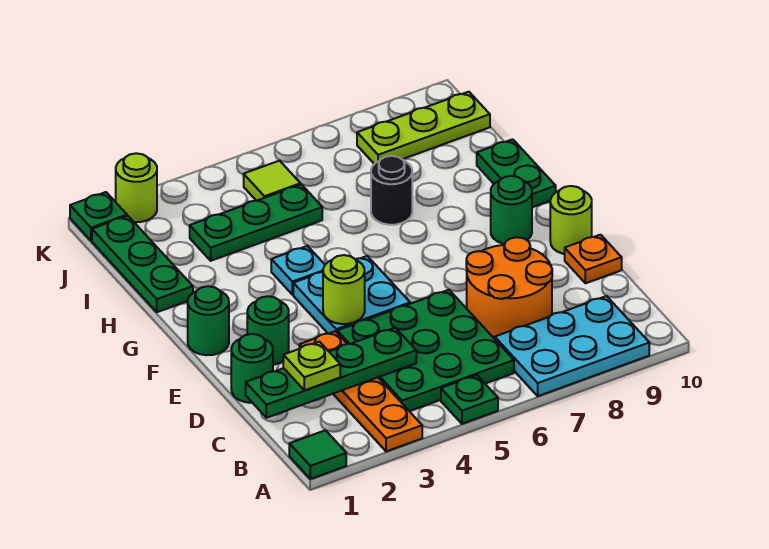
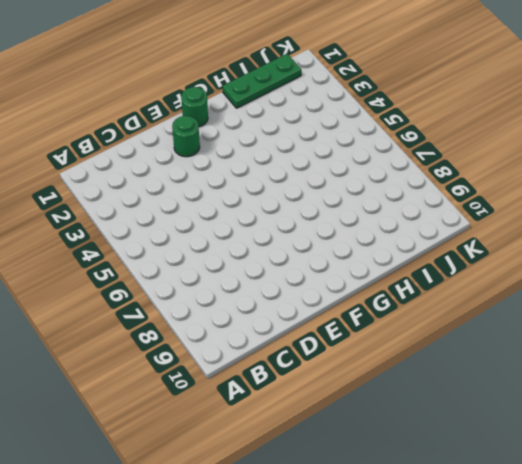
none -> green 1x1 tile [289,430,346,479]
none -> orange 1x4 plate [299,331,422,451]
none -> green 1x1 plate [441,375,498,424]

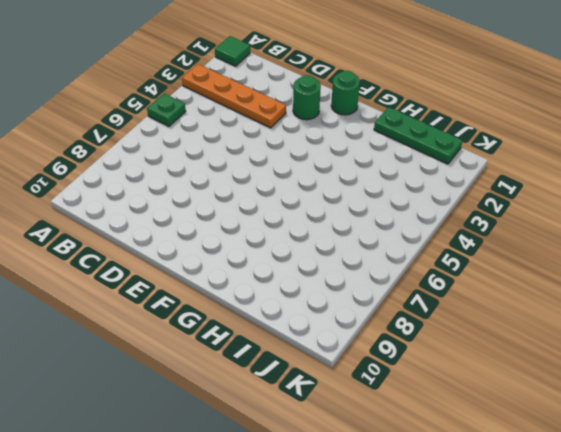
none -> cyan 2x3 plate [495,296,649,396]
none -> green 3x3 plate [337,290,514,411]
none -> orange 2x2 round brick [466,237,552,337]

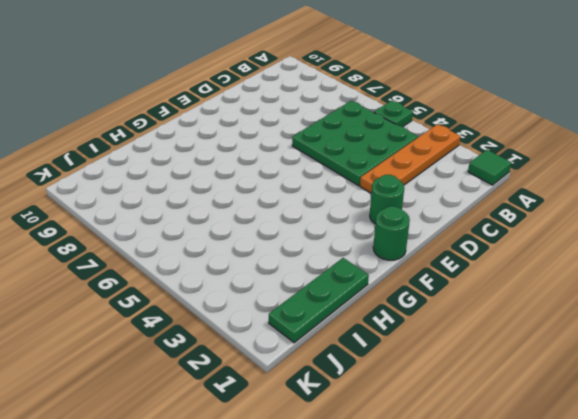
none -> cyan 2x3 plate [495,296,649,396]
none -> orange 2x2 round brick [466,237,552,337]
none -> green 1x1 round brick [231,334,273,403]

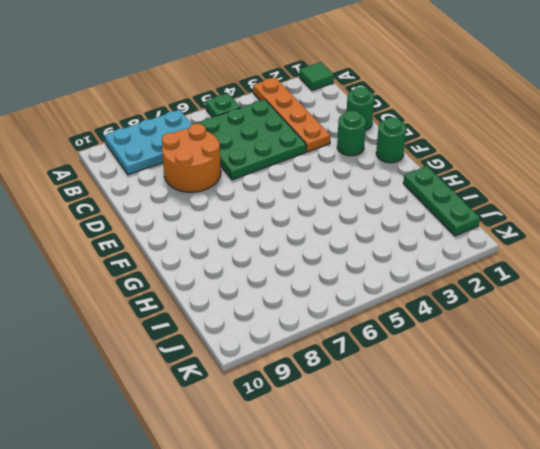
none -> orange 1x1 plate [565,235,622,283]
none -> cyan 2x2 plate [293,256,410,334]
none -> lime 1x1 round brick [550,186,592,254]

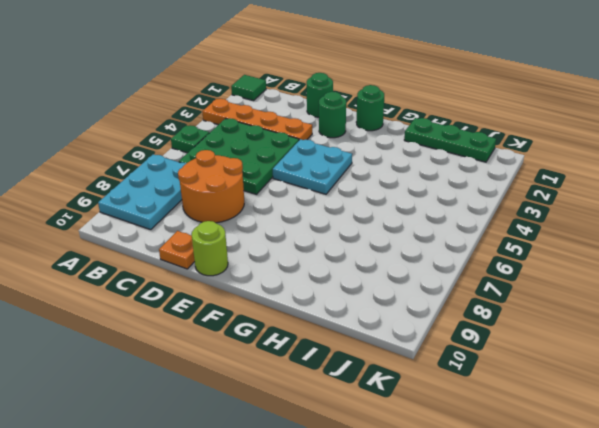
none -> green 1x1 round brick [491,176,532,244]
none -> cyan 1x1 plate [271,246,325,295]
none -> green 1x2 plate [477,139,556,207]

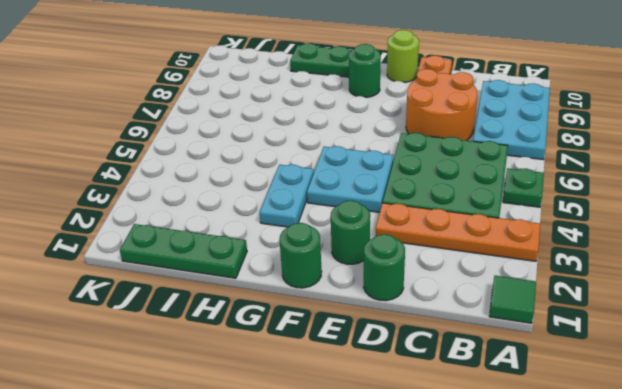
cyan 1x2 plate [260,165,314,227] -> cyan 1x1 plate [271,246,325,295]
none -> black 1x1 round brick [371,156,412,225]
none -> green 1x3 plate [190,184,322,261]
none -> lime 1x1 tile [244,161,300,201]

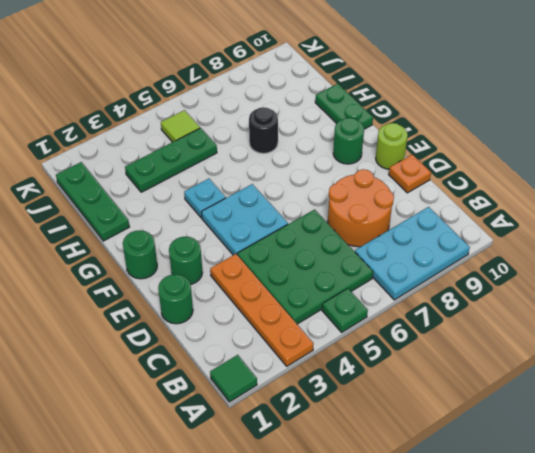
none -> lime 1x3 plate [357,92,490,164]
none -> green 1x1 plate [70,192,127,241]
none -> lime 1x1 round brick [116,153,157,222]

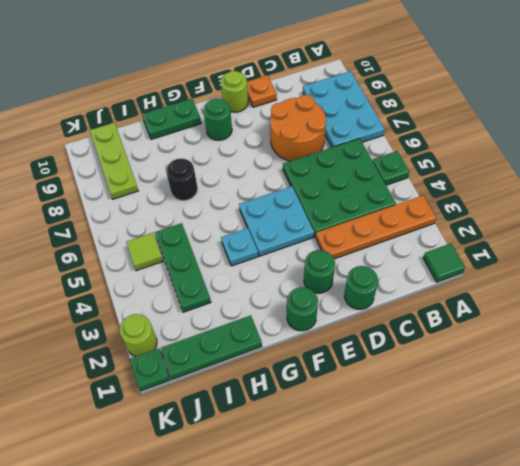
none -> green 1x4 plate [246,328,416,418]
none -> lime 1x1 round brick [323,255,365,324]
none -> lime 1x1 plate [283,342,340,390]

